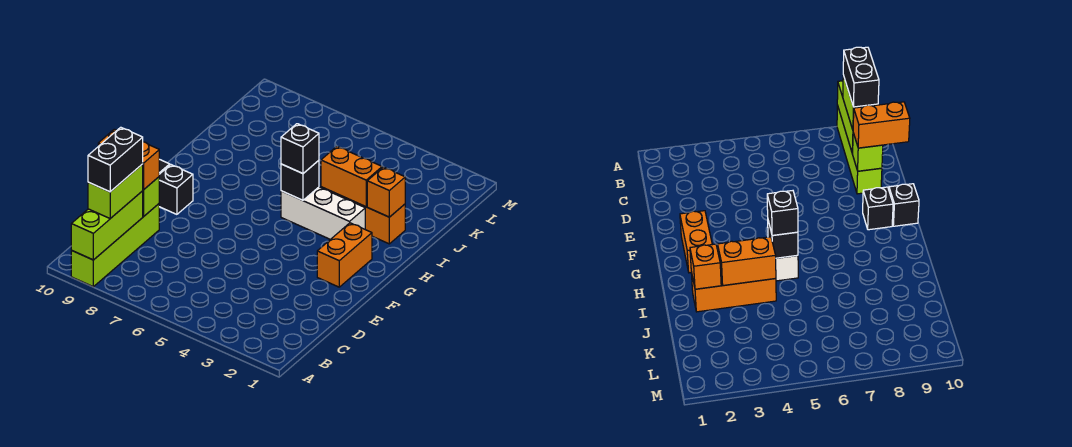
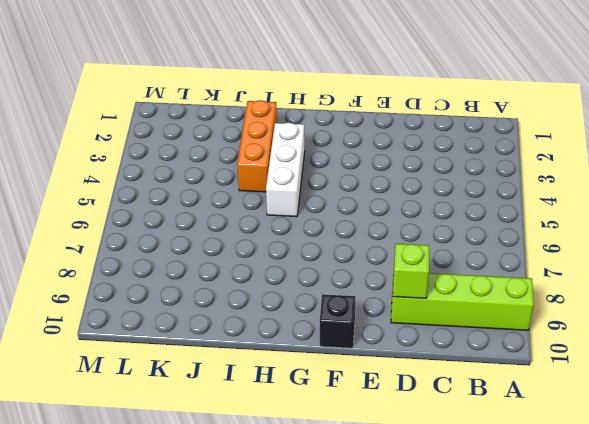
none -> orange 1x2 brick [317,223,372,287]
none -> black 1x1 brick [159,165,193,214]
none -> lime 1x3 brick [71,191,143,260]

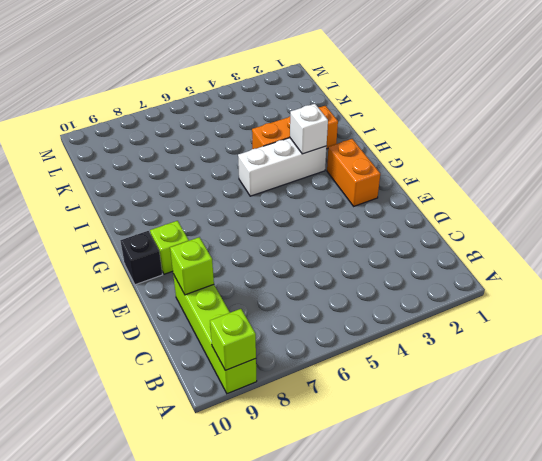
lime 1x1 brick [210,309,256,370] -> lime 1x3 brick [71,191,143,260]
lime 1x1 brick [150,221,189,274] -> black 1x1 brick [159,165,193,214]
white 1x1 brick [290,104,328,154] -> none
none -> black 1x1 brick [281,160,319,200]
none -> orange 1x1 brick [367,167,405,217]
none -> orange 1x2 brick [321,146,382,207]

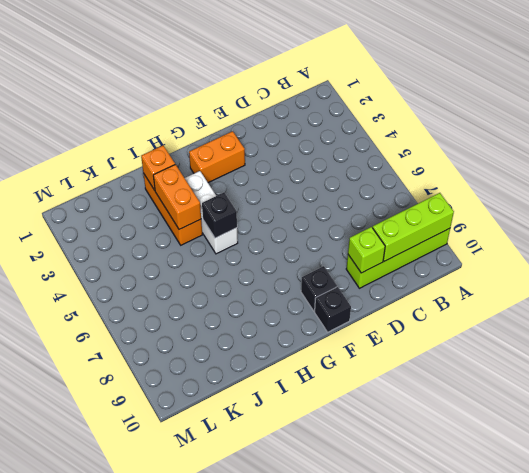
none -> lime 1x2 brick [88,164,143,218]
none -> orange 1x2 brick [98,129,159,190]
none -> black 1x1 brick [281,124,319,173]

